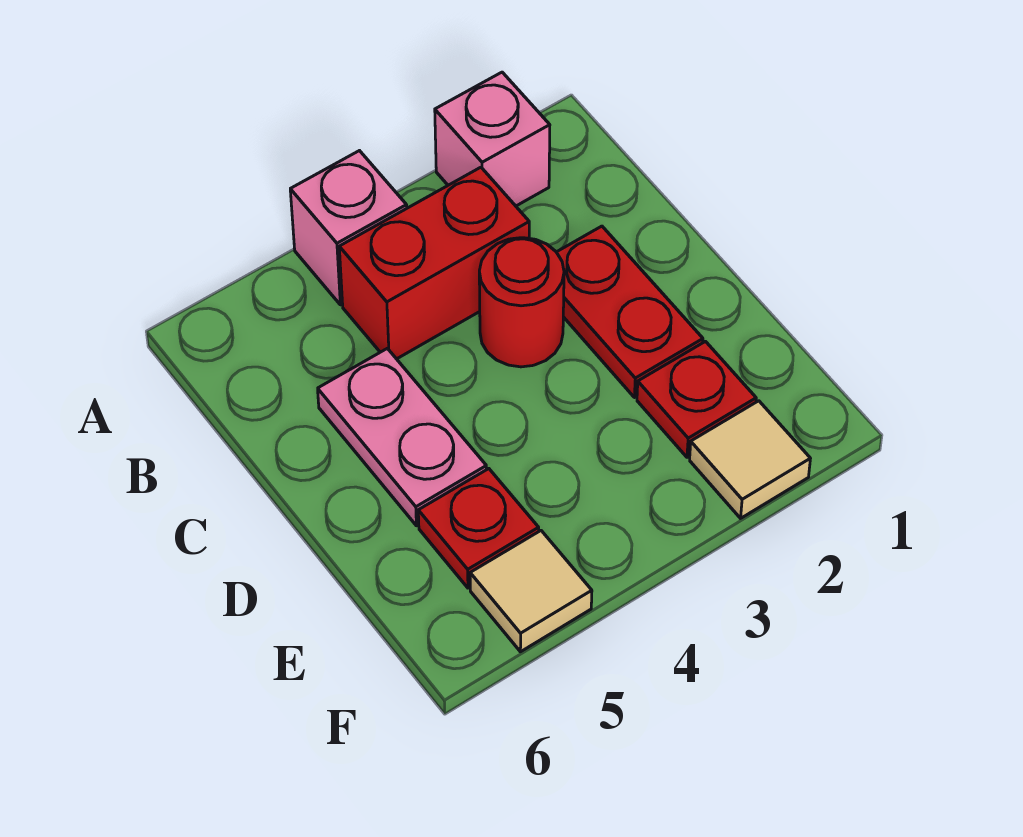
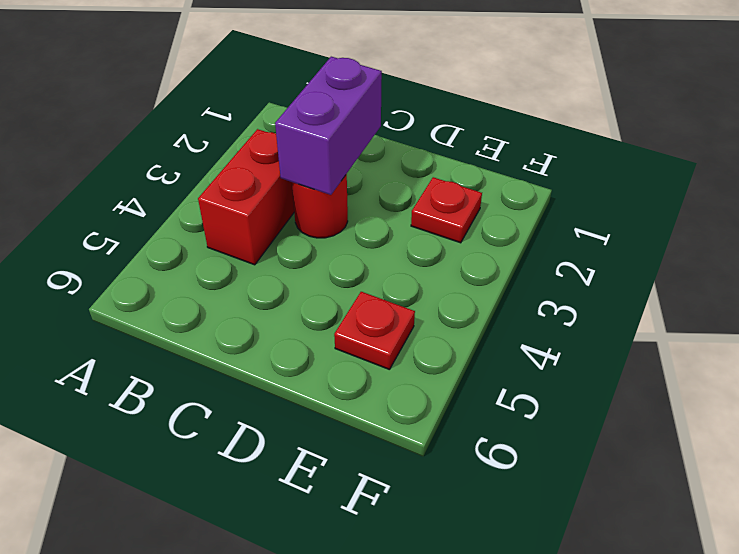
purple 1x2 brick [275,57,382,195] -> none
none -> pink 1x1 brick [435,72,550,206]
none -> pink 1x1 brick [290,151,407,305]

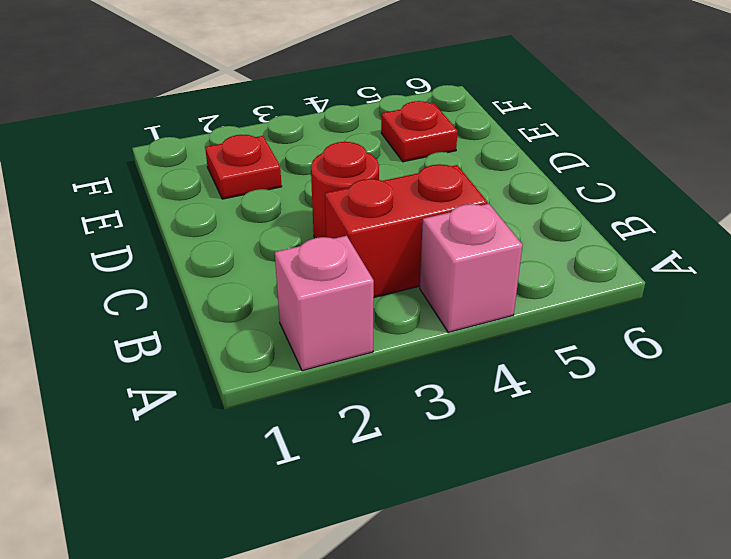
none -> red 1x2 plate [557,226,703,398]
none -> pink 1x2 plate [318,348,486,526]

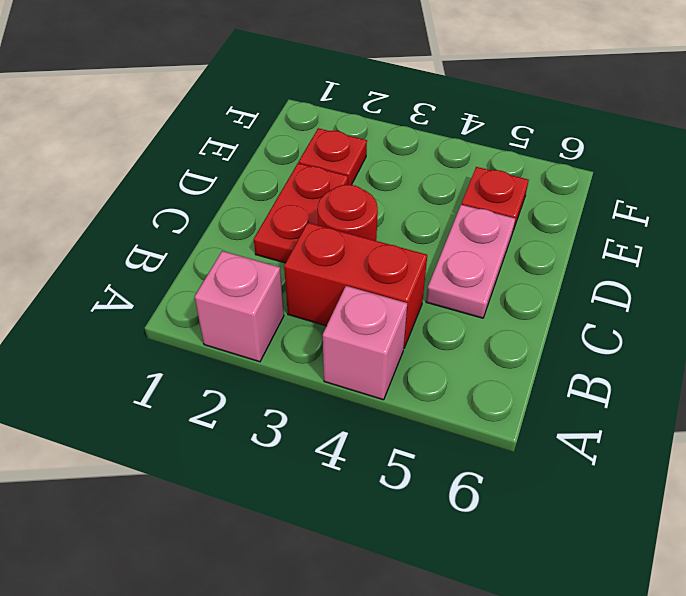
none -> tan 1x1 tile [690,401,810,518]
none -> tan 1x1 tile [470,531,592,652]

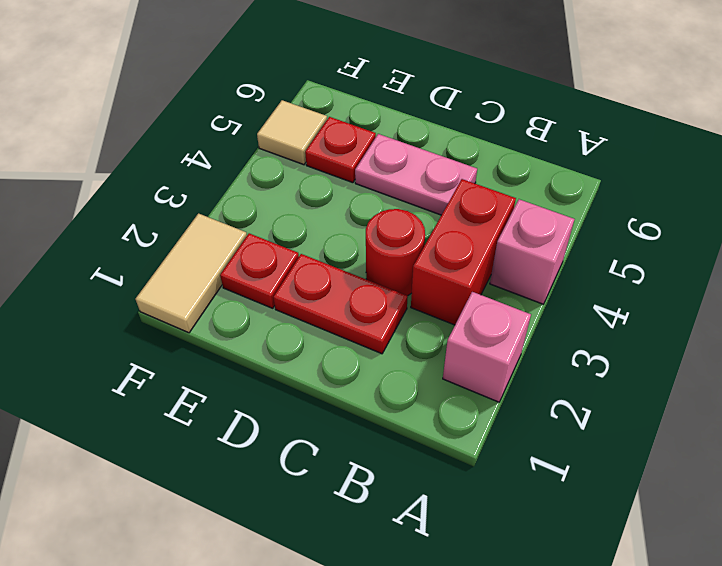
tan 1x2 tile [135,214,247,333] -> tan 1x1 tile [690,401,810,518]

